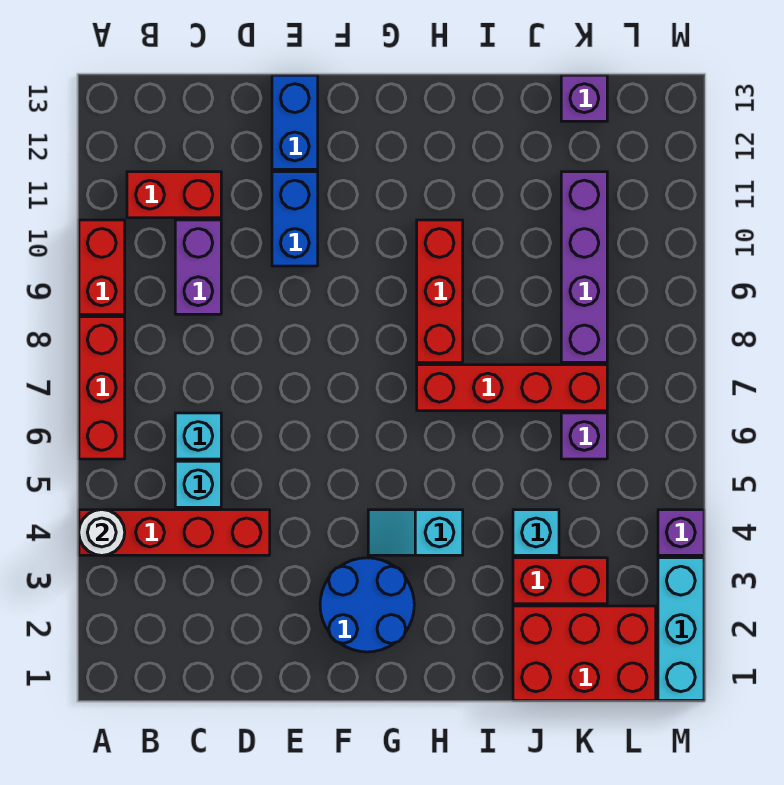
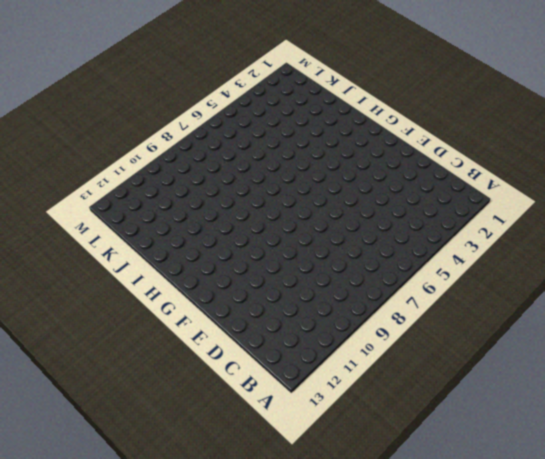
none -> red 1x4 brick [79,510,270,555]
none -> red 1x3 brick [79,317,125,459]
none -> red 1x2 brick [79,220,125,314]

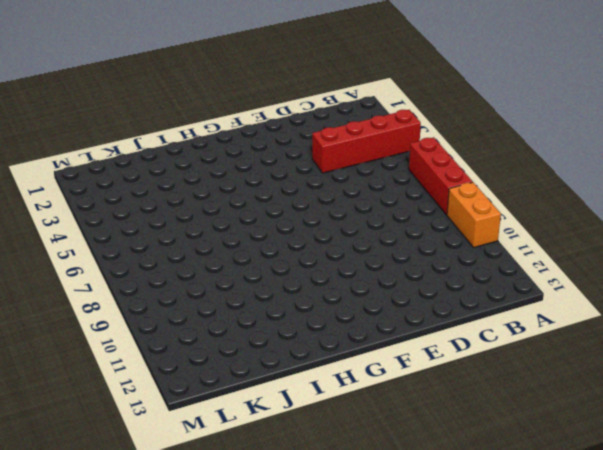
orange 1x2 brick [447,182,501,247] -> red 1x2 brick [79,220,125,314]
none -> red 1x2 brick [127,172,221,218]
none -> cyan 1x1 brick [175,461,221,507]
none -> cyan 1x1 brick [175,413,221,459]

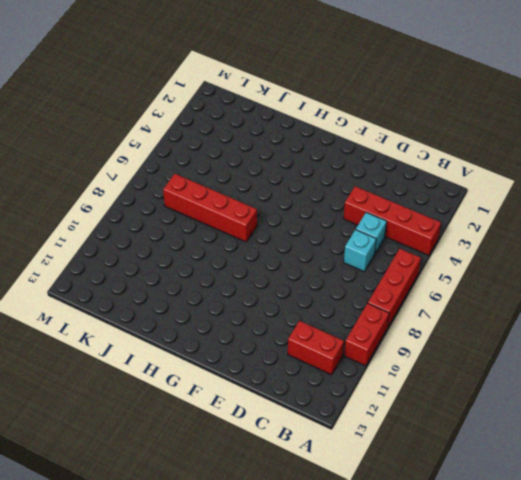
none -> purple 1x2 brick [175,220,221,314]
none -> blue 1x2 brick [272,172,318,266]
none -> blue 1x2 brick [272,75,318,169]

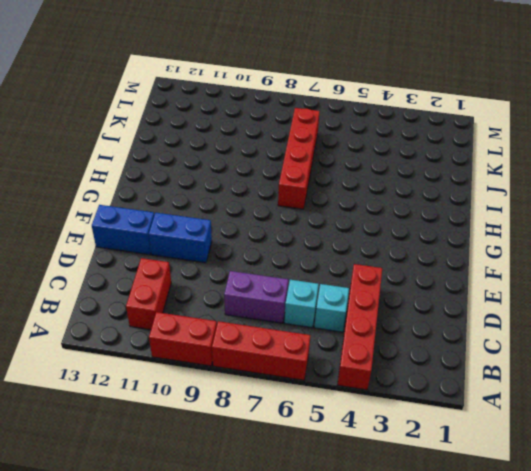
purple 1x2 brick [224,271,288,323] -> purple 1x2 brick moved to [175,220,221,314]
none -> blue 2x2 round brick [320,558,414,652]
none -> cyan 1x2 slope [368,510,463,555]
none -> red 1x3 brick [417,220,463,362]

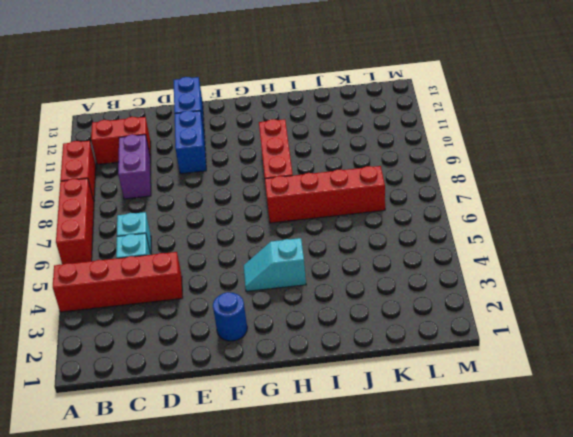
blue 1x1 round brick [213,292,247,341] -> blue 2x2 round brick [320,558,414,652]
none -> red 2x3 brick [513,606,656,700]
none -> red 1x2 brick [513,558,607,604]
none -> cyan 1x1 brick [513,510,559,555]

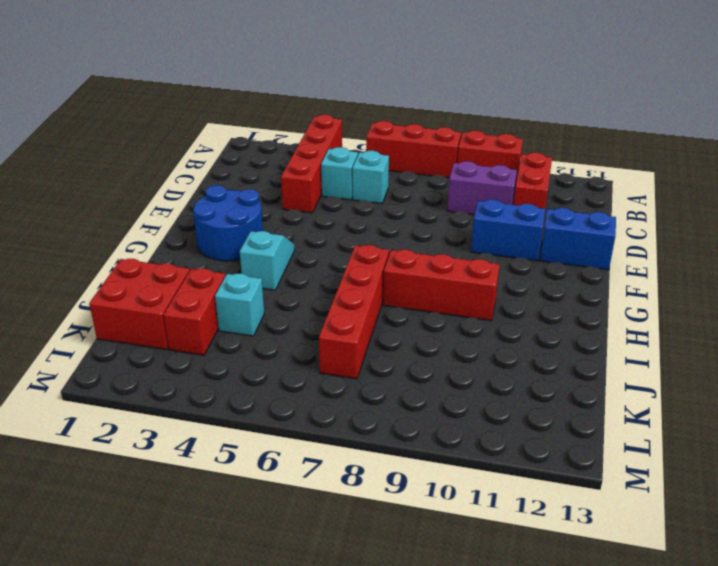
red 2x2 brick [89,259,190,350] -> red 2x3 brick [513,606,656,700]
none -> purple 1x1 brick [561,413,607,459]
none -> purple 1x4 brick [561,172,607,362]
none -> purple 1x1 brick [561,75,607,121]

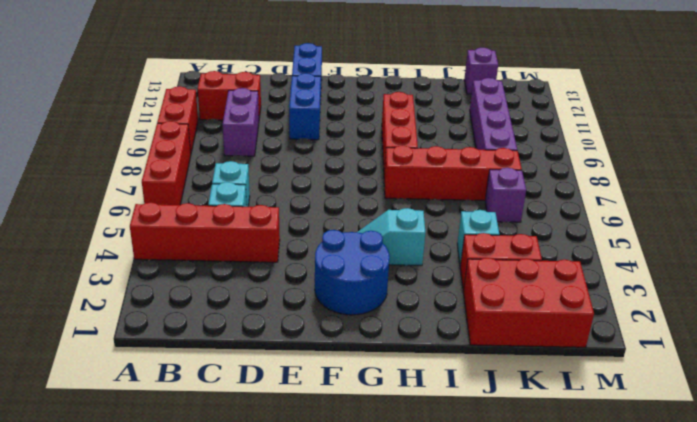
none -> cyan 1x3 brick [658,558,704,700]
none -> purple 1x1 brick [658,510,704,555]
none -> white 1x1 round brick [79,510,125,555]

